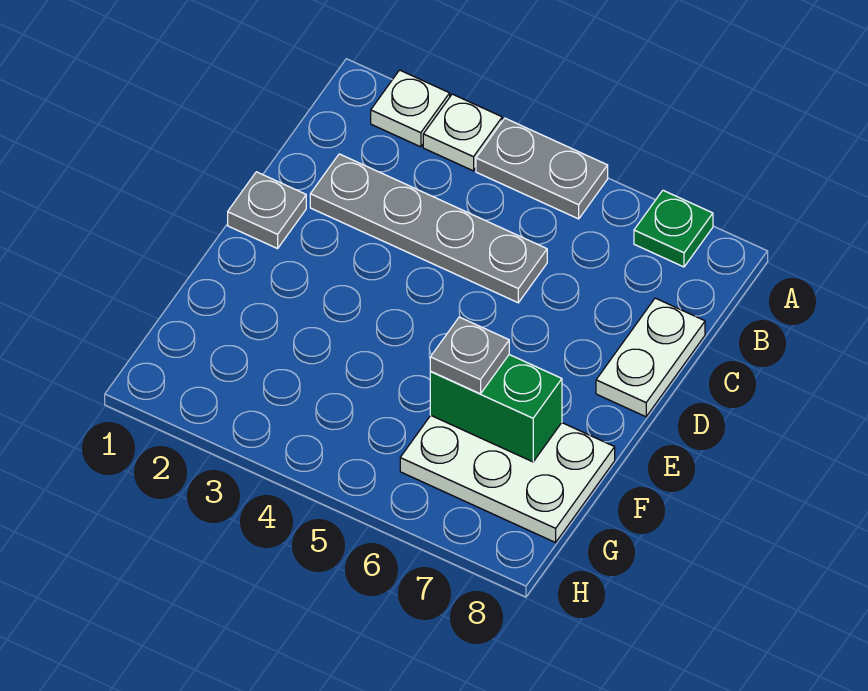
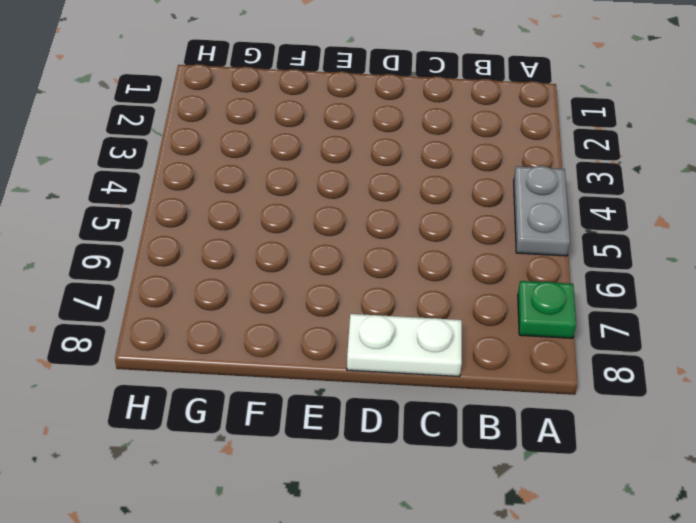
none -> white 1x1 plate [371,70,450,147]
none -> white 1x1 plate [423,94,502,171]

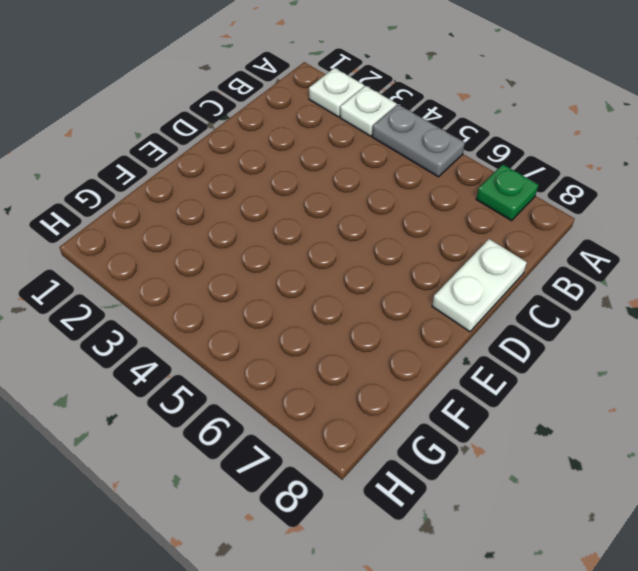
none -> grey 1x4 plate [310,154,547,303]
none -> grey 1x1 plate [228,172,306,249]

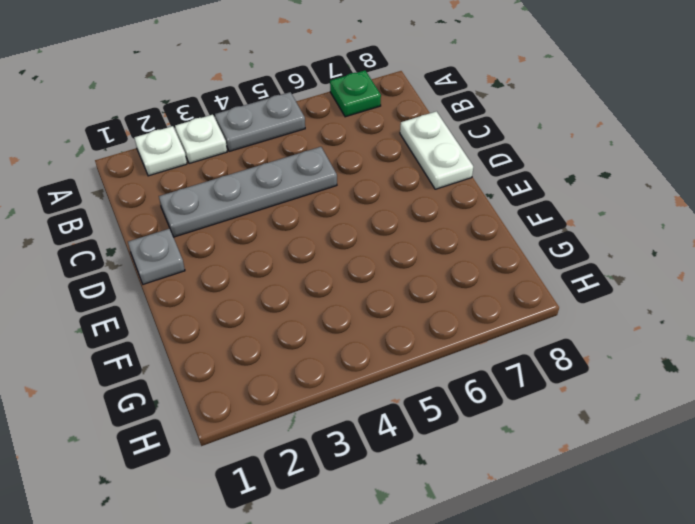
none -> white 2x3 plate [400,416,615,543]
none -> green 1x2 brick [430,355,562,462]

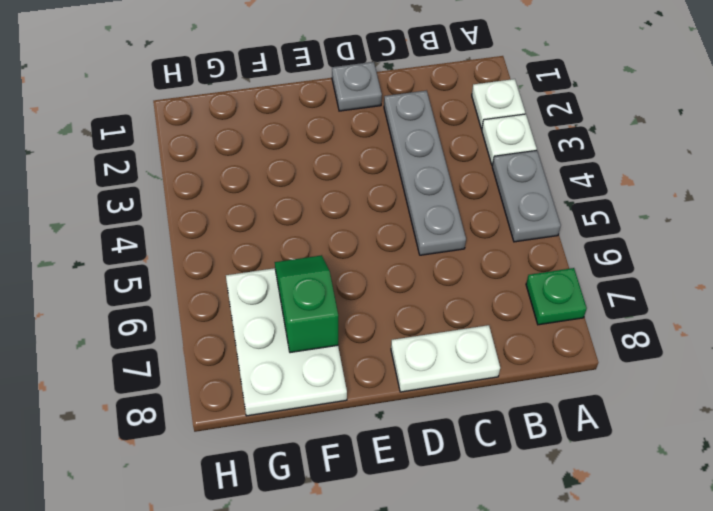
green 1x2 slope [275,255,338,353] -> green 1x2 brick [430,355,562,462]
none -> grey 1x1 plate [430,317,509,394]

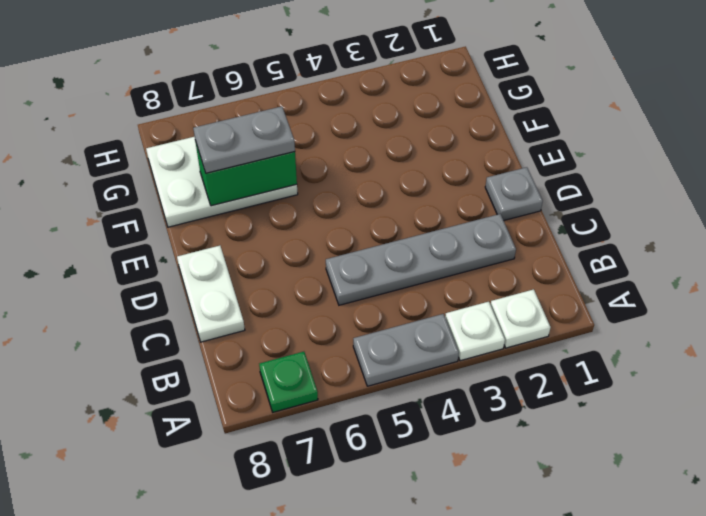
grey 1x2 plate [193,106,295,173] -> grey 1x1 plate [430,317,509,394]

